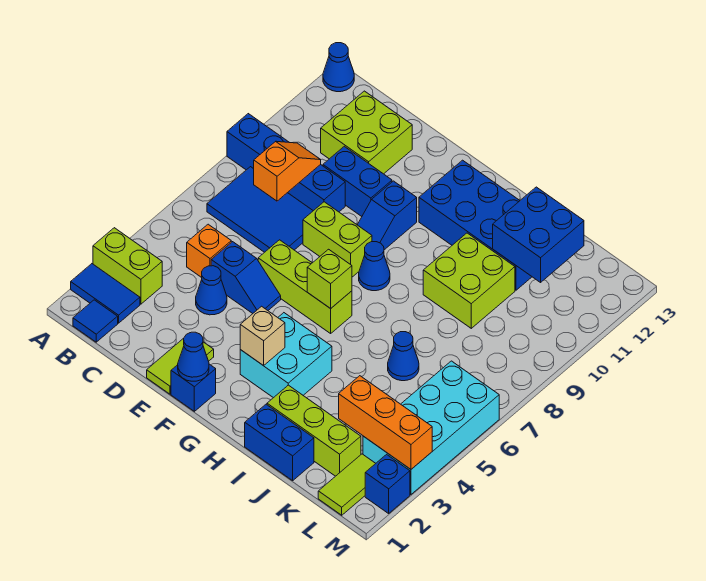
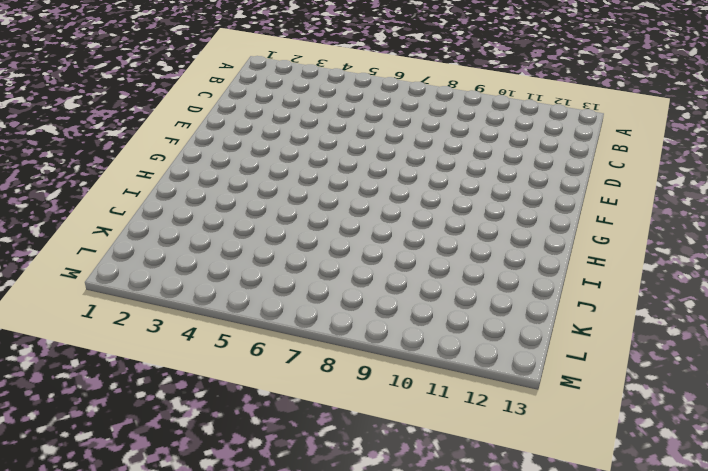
none -> blue 1x2 tile [71,264,140,323]
none -> lime 1x2 brick [93,228,162,304]
none -> blue 1x4 brick [227,114,345,212]
none -> blue 1x1 cone [323,43,354,92]

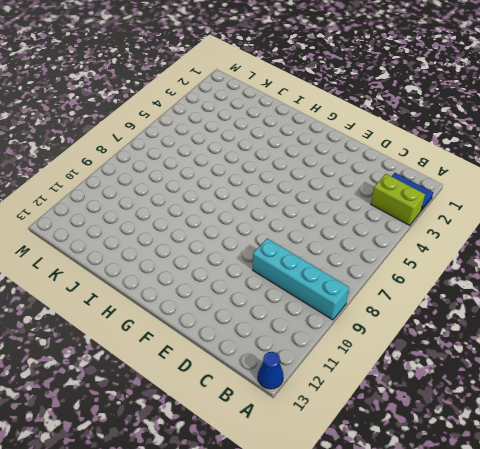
cyan 1x4 brick [253,239,349,320] -> blue 1x4 brick [227,114,345,212]
none -> blue 1x1 tile [73,300,118,342]
none -> blue 2x3 tile [207,167,313,252]
none -> orange 1x1 brick [187,224,231,278]
none -> lime 2x2 brick [321,91,412,174]

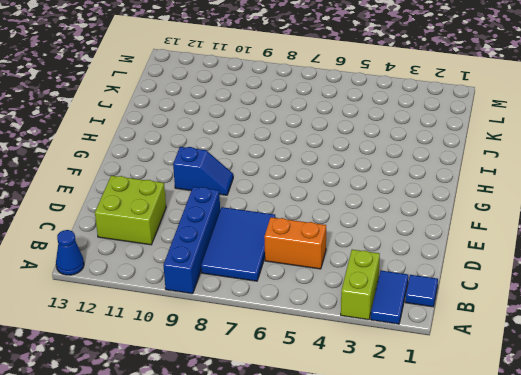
orange 1x2 brick [264,217,326,269] -> orange 1x1 brick [187,224,231,278]
none -> blue 1x1 cone [196,266,227,315]
none -> blue 1x2 slope [211,242,281,314]
none -> blue 1x2 brick [323,146,392,216]
none -> lime 1x2 tile [147,338,214,394]

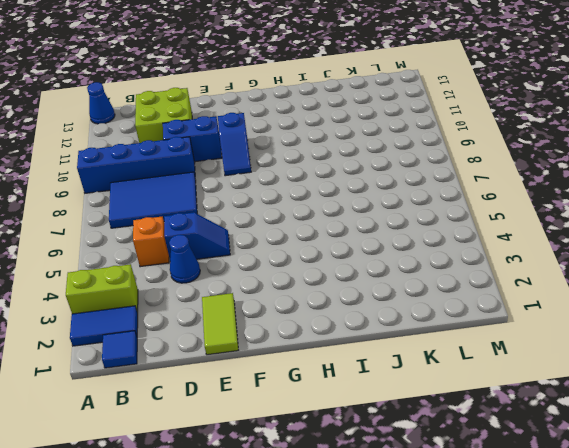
none -> lime 1x3 brick [258,240,352,333]
none -> lime 1x2 brick [303,202,372,277]
none -> blue 1x1 brick [171,364,216,411]
none -> cyan 2x2 brick [240,313,332,398]

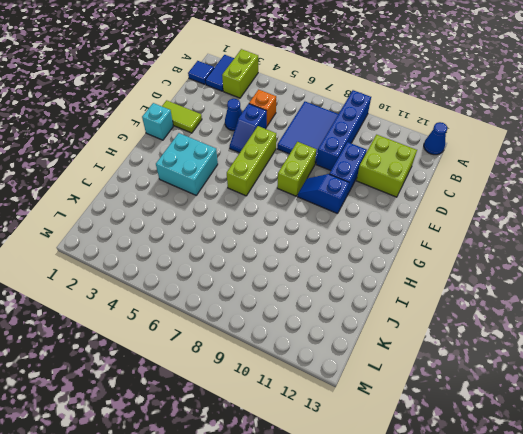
cyan 1x1 brick [142,103,173,140] -> blue 1x1 brick [171,364,216,411]
none -> blue 1x1 cone [359,242,390,291]
none -> blue 2x4 brick [419,160,532,290]
none -> blue 1x2 brick [245,404,314,481]
none -> lime 1x3 brick [267,385,361,476]

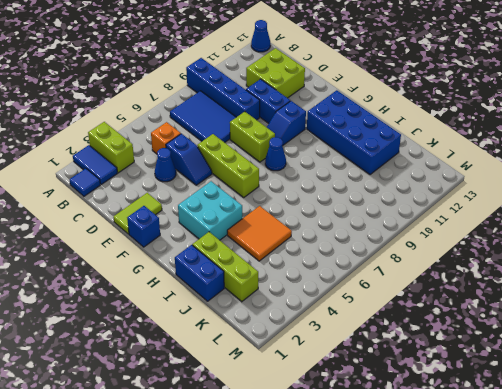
orange 2x2 tile [227,206,292,261] -> none
none -> lime 2x2 brick [423,233,515,328]
none -> blue 1x1 cone [388,332,419,381]
none -> lime 1x2 tile [318,454,376,515]
none -> cyan 2x4 brick [363,361,499,494]

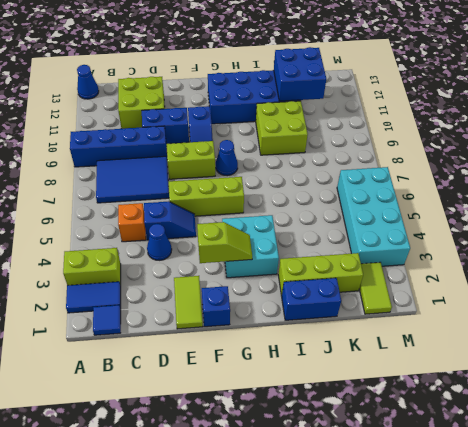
lime 1x2 slope [197,222,252,263] -> tan 1x1 brick [240,306,285,366]
none -> blue 1x1 cone [388,332,419,381]
none -> blue 1x1 brick [365,454,410,513]
none -> orange 1x2 slope [254,141,321,201]
none -> blue 1x1 cone [178,332,209,381]

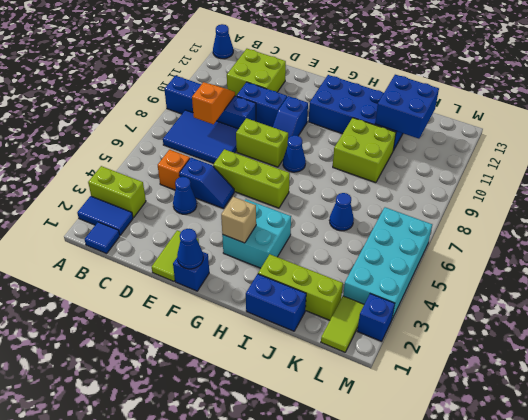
none -> lime 1x1 brick [307,249,352,309]
none -> orange 1x3 brick [339,376,432,469]

